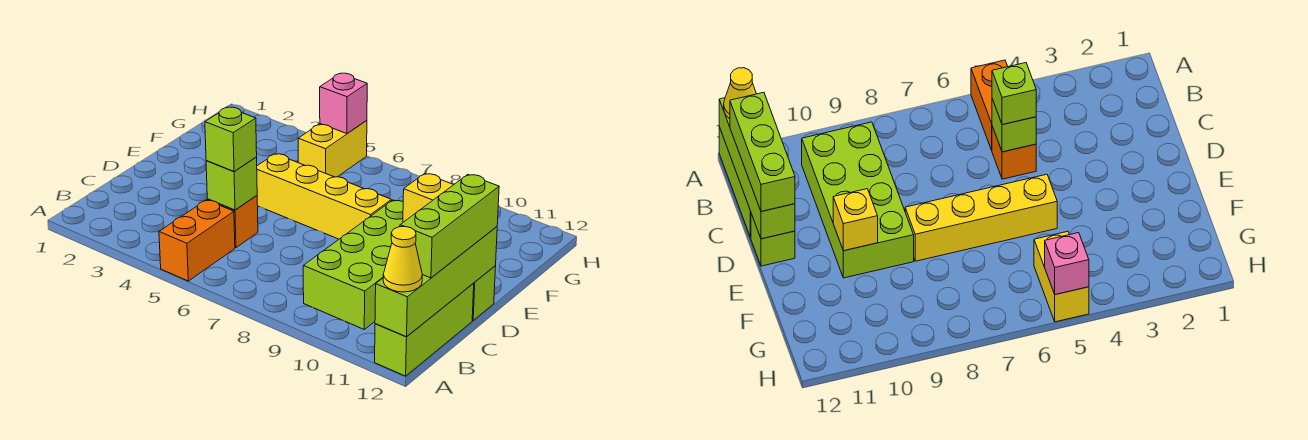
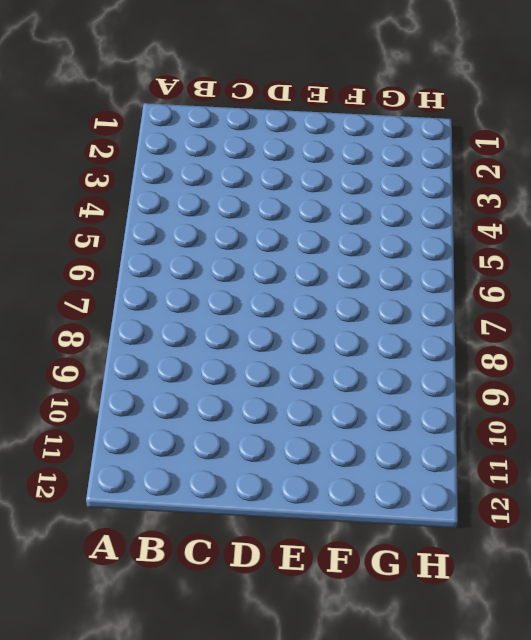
none -> orange 1x2 brick [159,200,235,281]
none -> lime 1x3 brick [375,283,474,376]
none -> lime 2x4 brick [303,200,403,329]

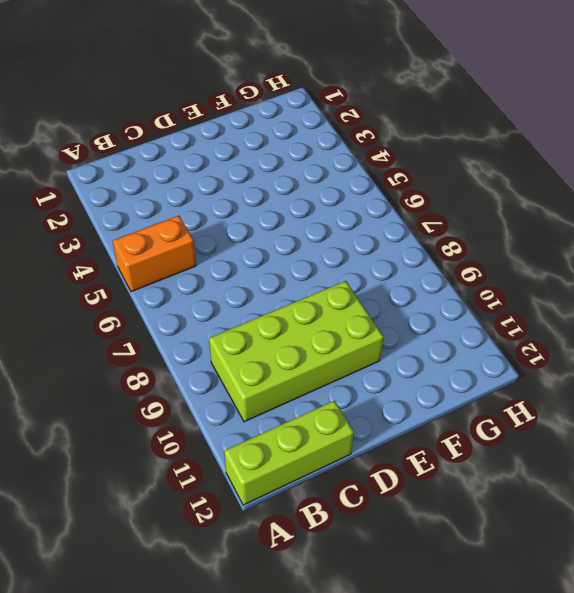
none -> orange 1x1 brick [207,196,258,248]
none -> lime 1x1 brick [472,266,496,320]
none -> yellow 1x4 brick [257,154,391,239]

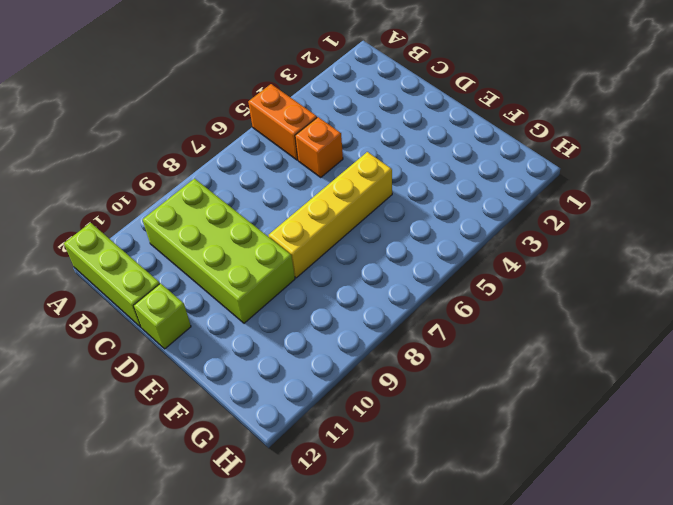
none -> yellow 1x2 brick [298,120,367,177]
none -> lime 1x4 brick [375,227,497,337]
none -> lime 1x1 brick [206,157,257,210]

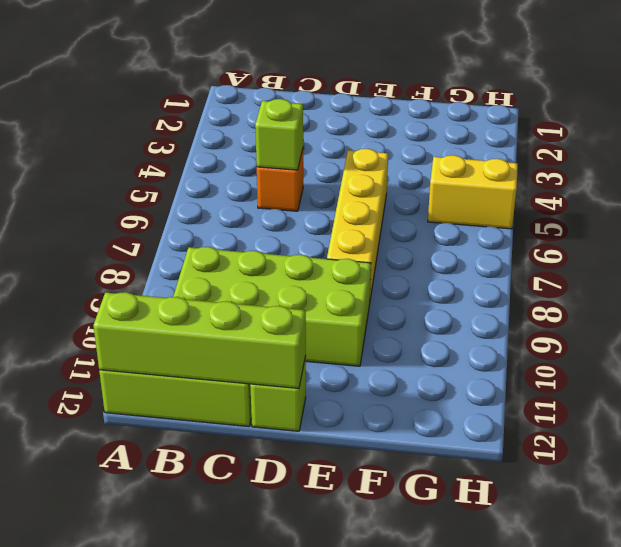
none -> orange 1x2 brick [159,200,235,281]
none -> yellow 1x1 brick [403,174,453,222]
none -> pink 1x1 brick [320,73,367,134]

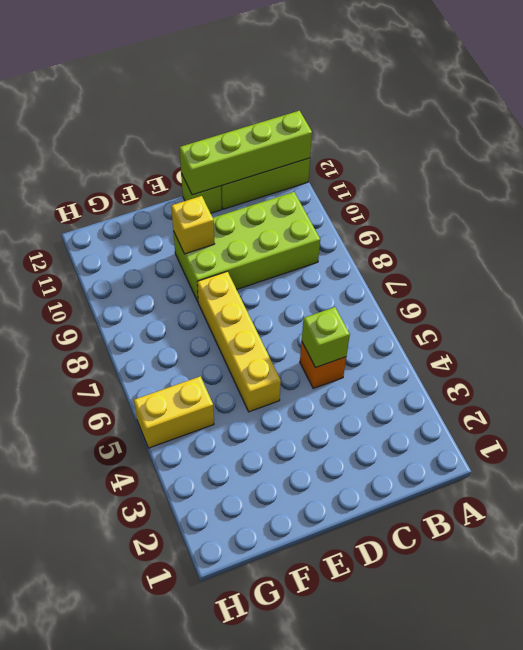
none -> orange 1x2 brick [159,200,235,281]
none -> pink 1x1 brick [320,73,367,134]
none -> yellow 1x1 cone [383,226,422,292]

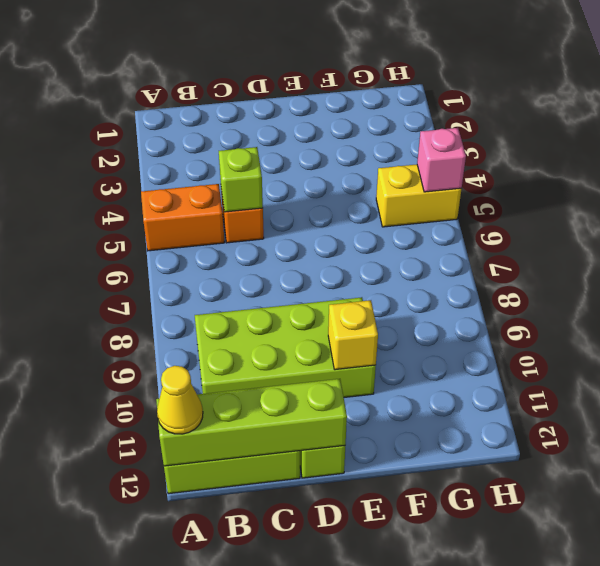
none -> yellow 1x4 brick [257,154,391,239]
none -> lime 1x3 brick [400,175,499,278]
none -> lime 1x1 brick [205,107,257,172]

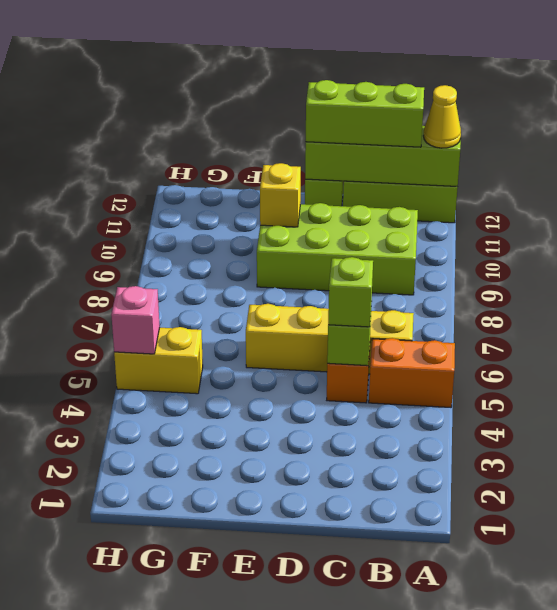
yellow 1x4 brick [246,304,414,374] -> yellow 1x4 brick turned to [257,154,391,239]

